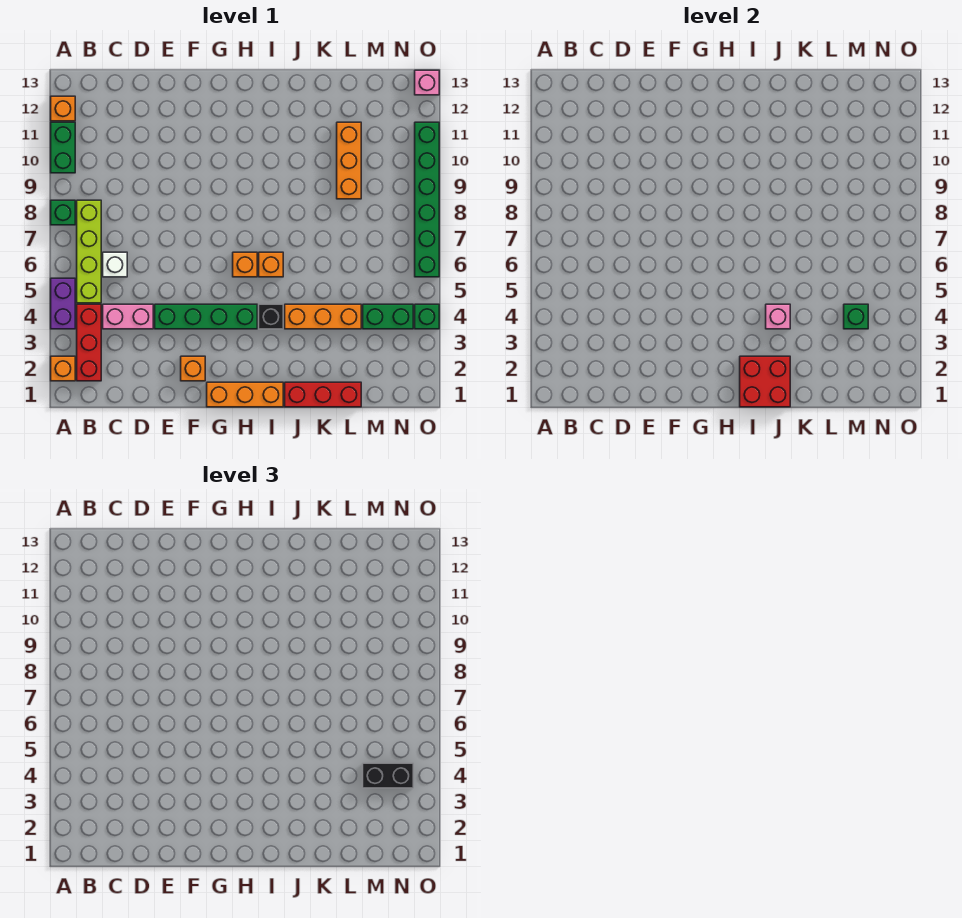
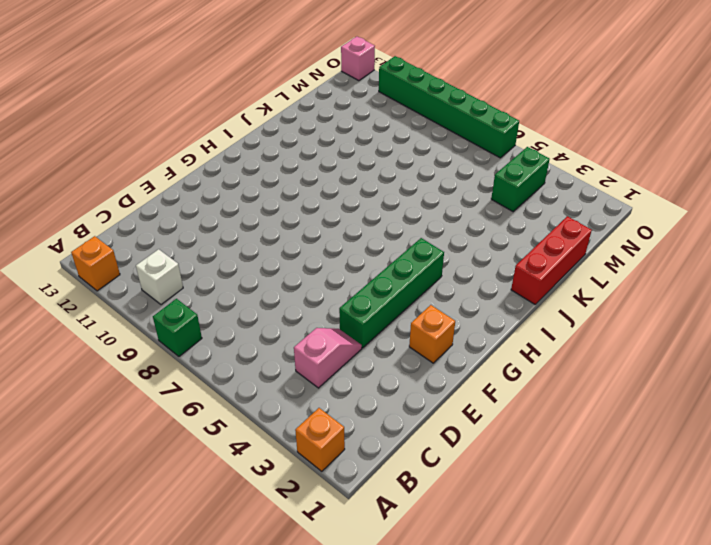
white 1x1 brick [136,249,183,305] -> white 1x1 brick moved to [103,252,127,277]
pink 1x2 slope [294,328,362,388] -> pink 1x2 brick [103,304,153,329]
none -> purple 1x2 brick [51,278,75,329]
none -> green 1x2 brick [51,122,75,173]
none -> red 1x3 brick [77,304,101,381]

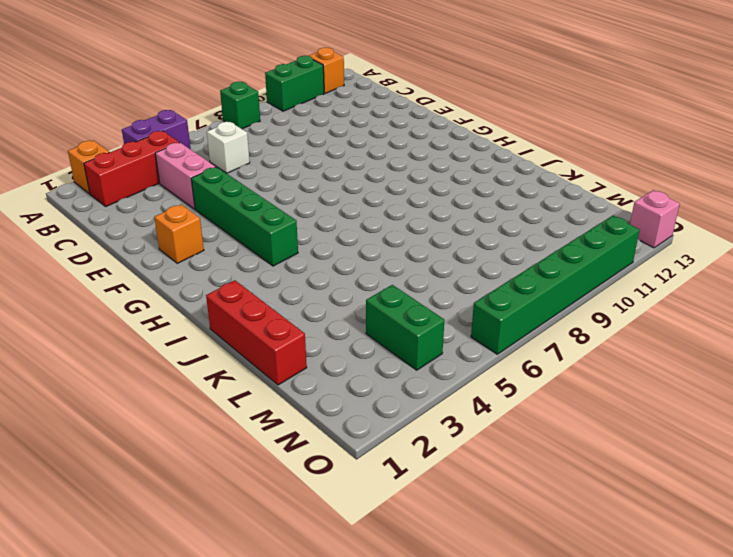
none -> lime 1x4 brick [77,200,101,303]
none -> orange 1x3 brick [207,382,283,407]
none -> orange 1x1 brick [233,252,257,277]

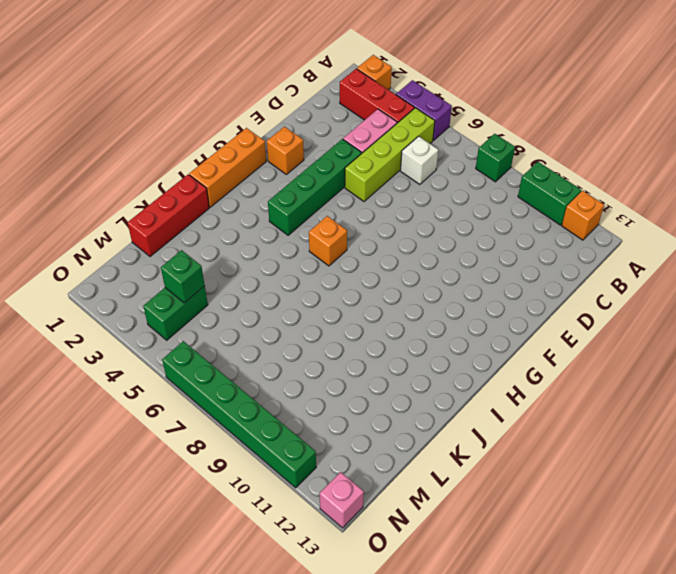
lime 1x4 brick [345,108,435,201] -> lime 1x4 brick turned to [77,200,101,303]
none -> black 1x1 brick [259,304,283,329]
none -> orange 1x1 brick [259,252,283,277]
none -> orange 1x3 brick [285,304,361,329]

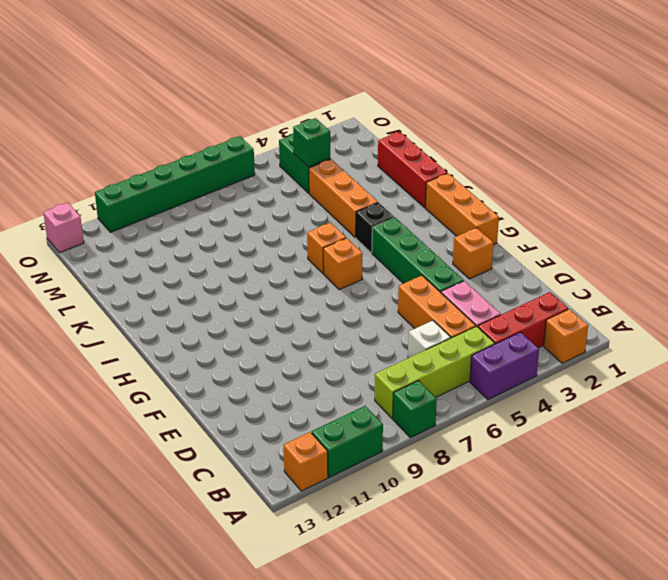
orange 1x3 brick [398,276,476,338] -> orange 1x3 brick turned to [337,122,361,199]
none -> green 1x1 brick [415,304,439,329]
none -> red 2x2 brick [740,356,790,407]
none -> pink 1x1 brick [766,304,790,329]

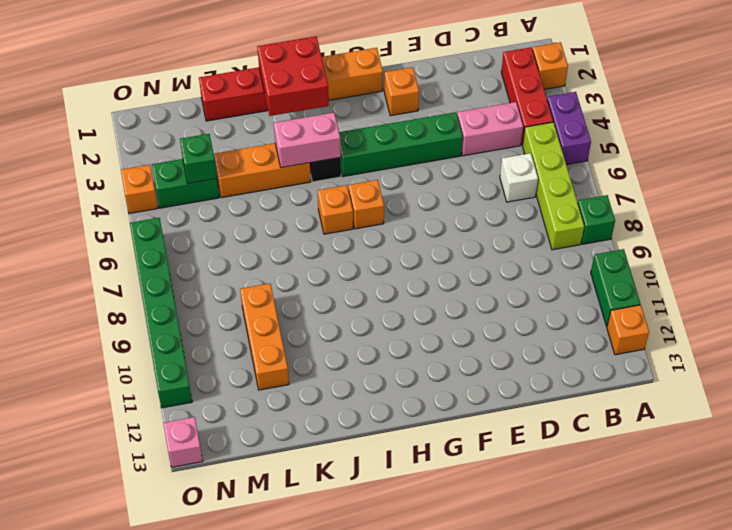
pink 1x2 brick [274,113,341,168] -> pink 1x1 brick [766,304,790,329]
orange 1x1 brick [121,165,158,214] -> green 1x1 brick [415,304,439,329]
none -> black 1x2 brick [363,763,413,788]

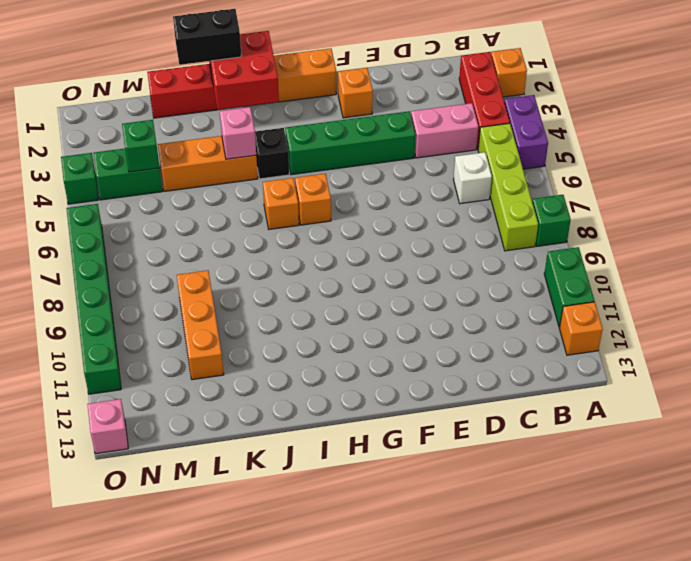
black 1x2 brick [173,9,241,65] -> black 1x2 brick moved to [363,763,413,788]

